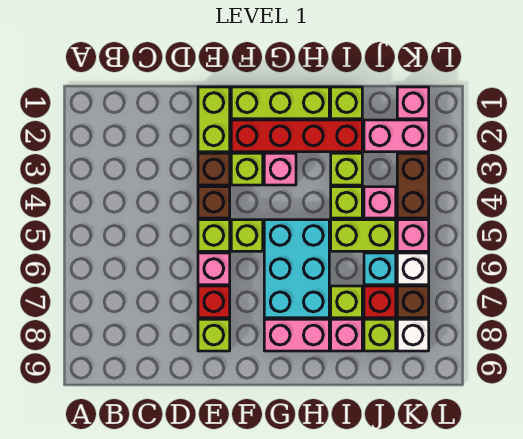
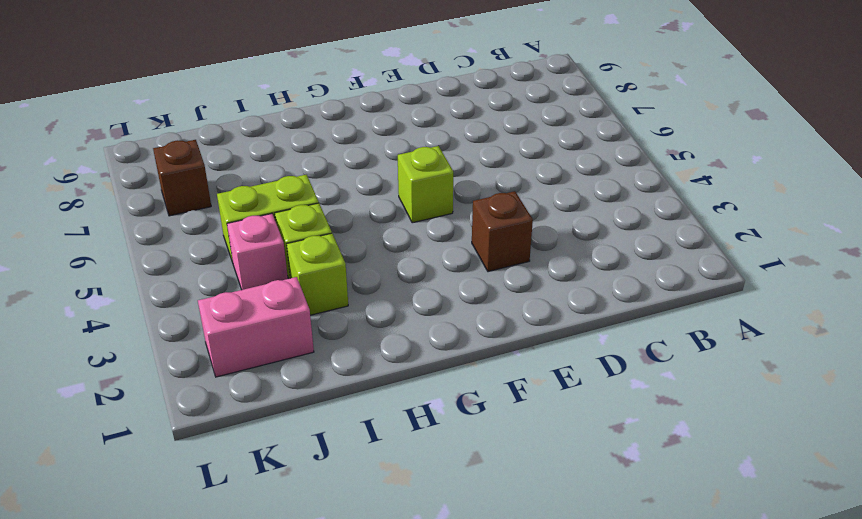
none -> lime 1x2 brick [198,87,230,152]
none -> brown 1x1 brick [198,187,230,218]
none -> lime 1x1 brick [198,220,230,251]
none -> pink 1x1 brick [198,253,230,285]

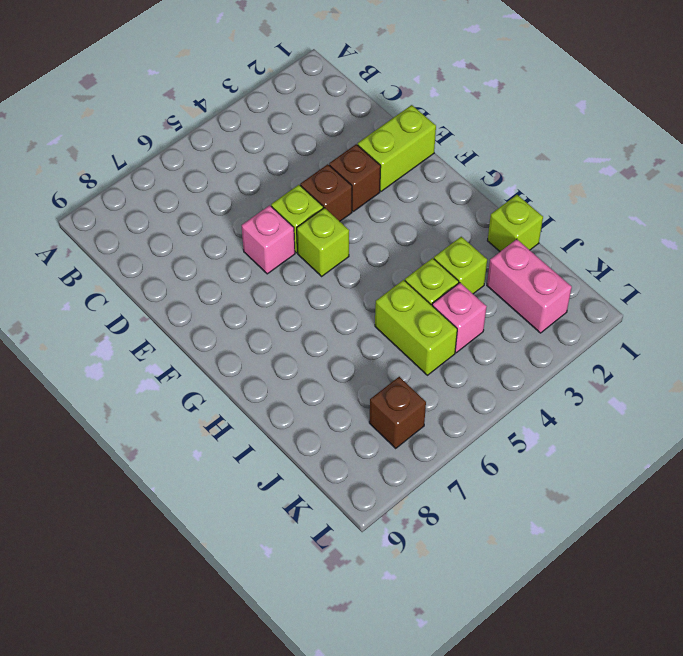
none -> red 1x1 brick [198,286,230,318]
none -> lime 1x1 brick [198,319,230,351]
none -> lime 1x3 brick [231,87,329,119]
none -> red 1x4 brick [231,120,362,152]

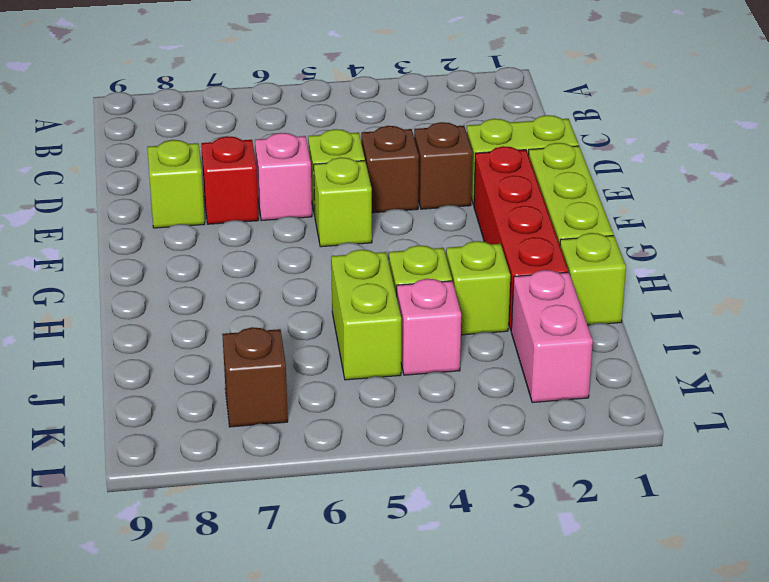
none -> lime 1x1 brick [231,153,263,185]
none -> pink 1x1 brick [264,153,296,185]
none -> cyan 2x3 brick [264,220,329,318]
none -> pink 1x2 brick [264,319,329,351]

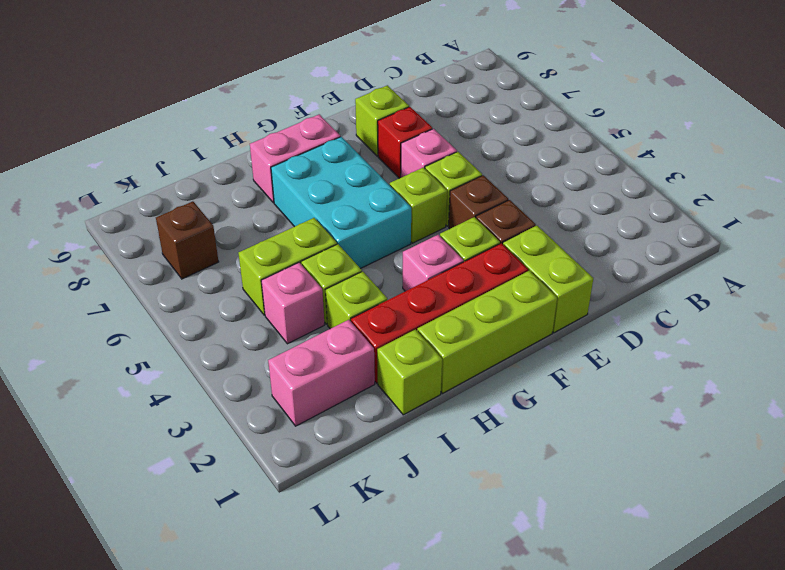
none -> lime 1x1 brick [331,286,362,318]
none -> pink 1x1 brick [331,319,362,351]
none -> cyan 1x1 brick [364,253,396,285]
none -> red 1x1 brick [364,286,396,318]

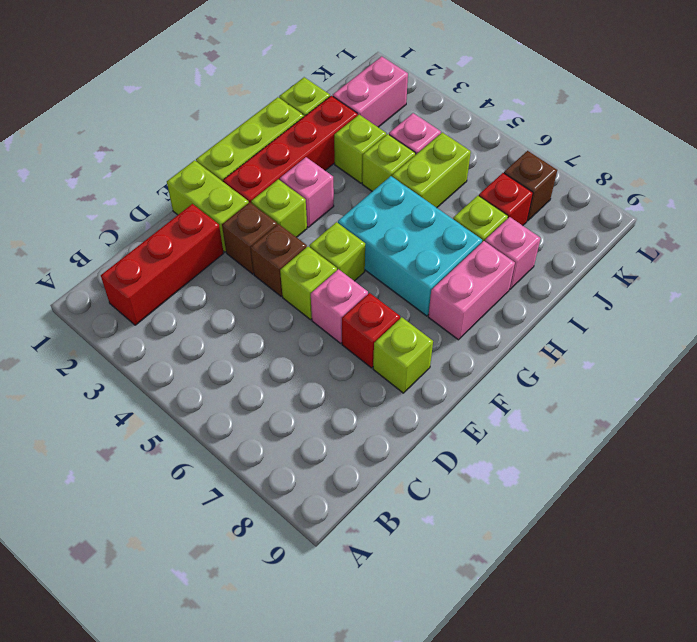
red 1x3 brick [101,204,224,325] -> none
none -> cyan 1x1 brick [364,253,396,285]
none -> lime 1x1 brick [364,319,396,351]
none -> pink 1x1 brick [397,87,429,119]
none -> brown 1x2 brick [397,153,429,218]

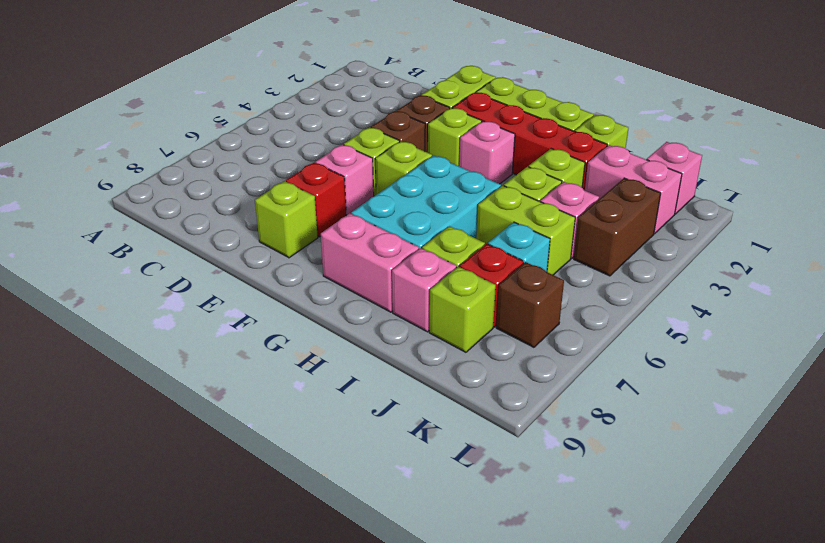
none -> pink 1x1 brick [397,220,429,251]
none -> white 1x1 brick [397,253,429,285]
none -> white 1x1 brick [397,319,429,351]

